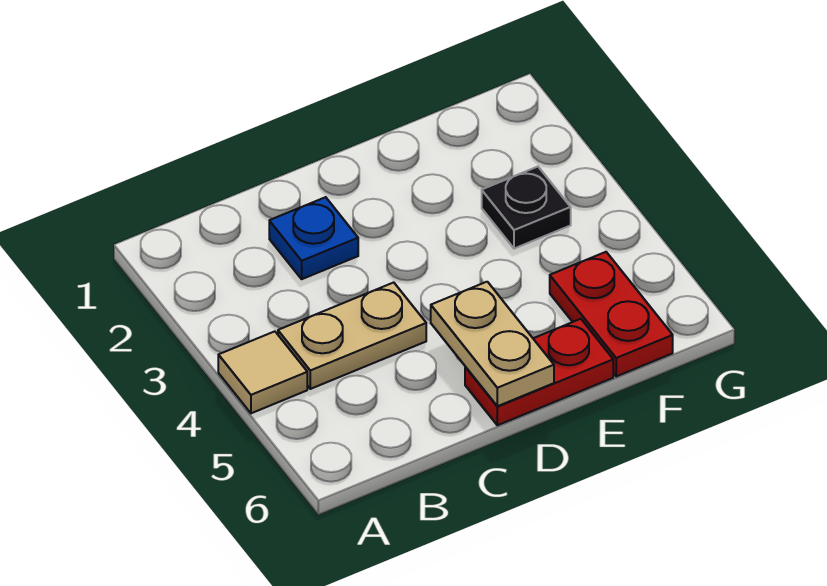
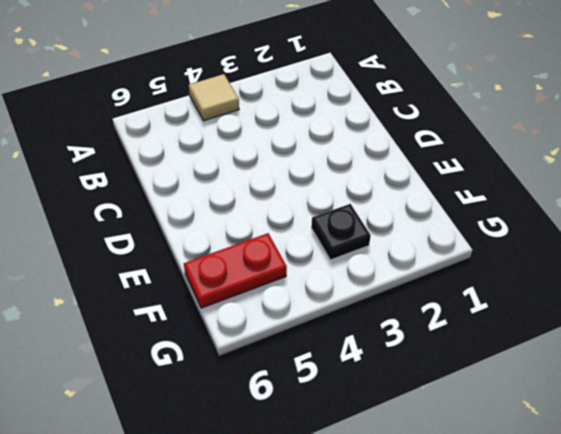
none -> tan 1x2 plate [278,282,426,389]
none -> blue 1x1 plate [269,197,358,279]

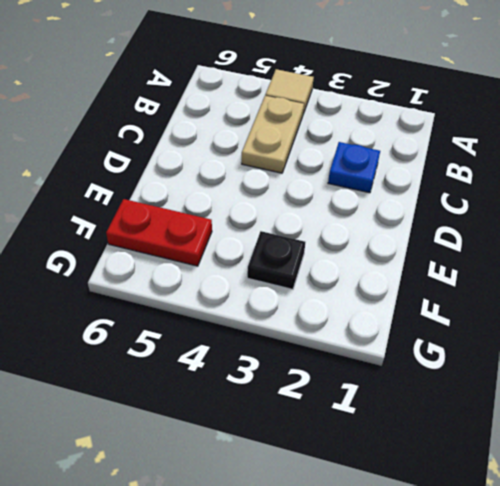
none -> red 1x2 plate [465,319,613,425]
none -> tan 1x2 plate [431,282,554,406]

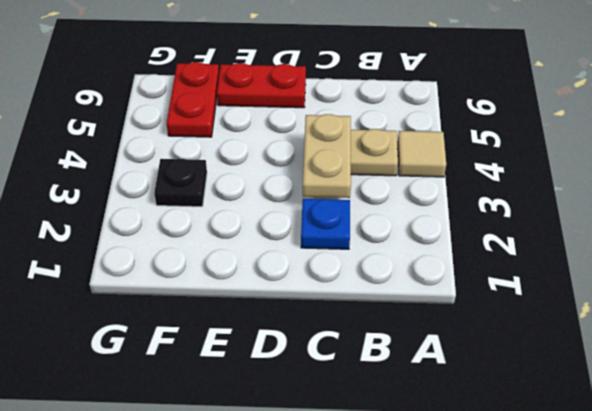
tan 1x2 plate [303,114,351,198] -> tan 1x2 plate moved to [431,282,554,406]

